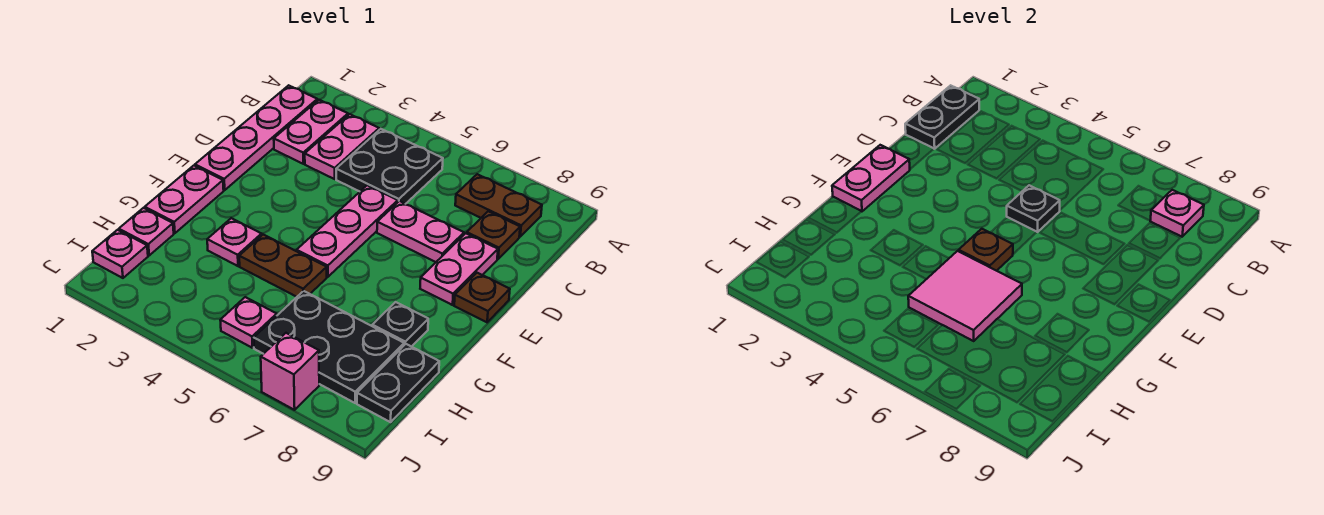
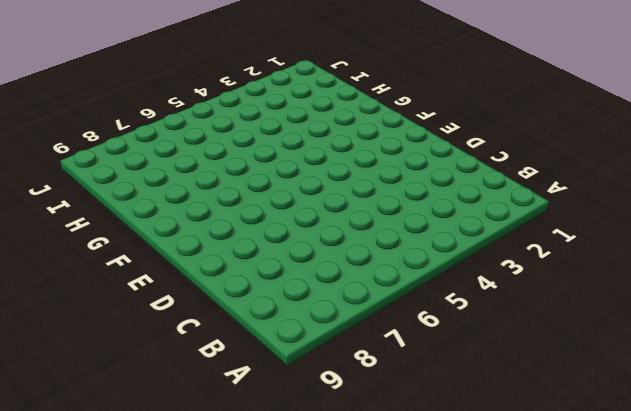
none -> pink 1x4 plate [195,85,317,190]
none -> pink 1x2 plate [274,100,348,164]
none -> pink 1x2 plate [305,114,379,179]

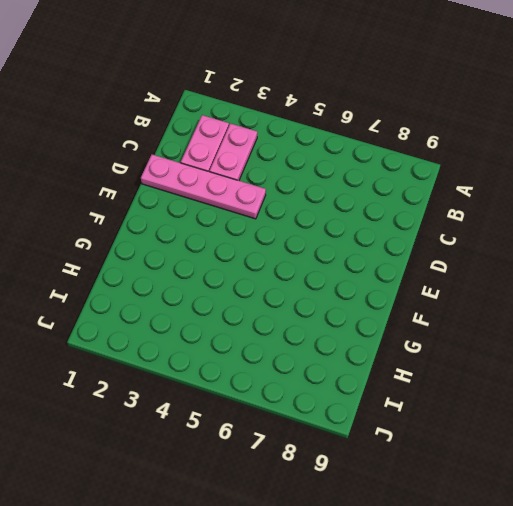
pink 1x4 plate [141,155,266,219] -> pink 1x4 plate turned to [195,85,317,190]
none -> black 2x2 plate [336,129,443,204]
none -> brown 1x2 plate [455,174,542,237]
none -> brown 1x1 plate [467,211,520,259]

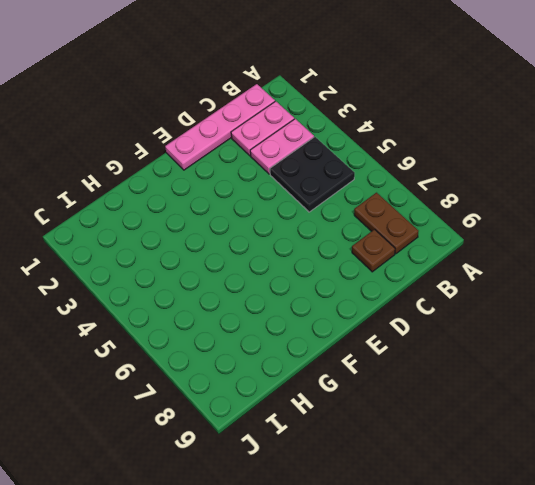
none -> pink 1x3 plate [297,185,398,277]
none -> pink 1x2 plate [377,201,464,262]
none -> pink 1x2 plate [420,233,498,305]

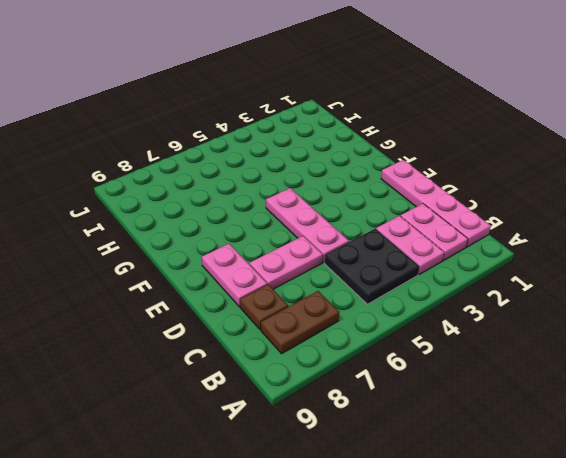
none -> brown 1x1 plate [454,273,510,322]
none -> pink 1x2 plate [145,166,224,233]
none -> pink 1x1 plate [207,218,262,266]

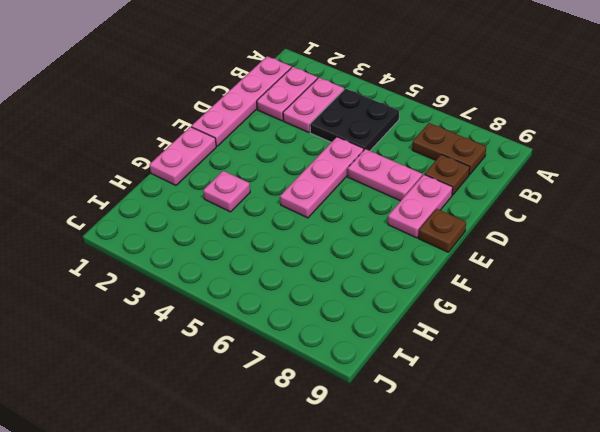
none -> brown 1x2 plate [239,235,327,297]
none -> black 1x1 plate [372,302,428,347]
none -> pink 1x1 plate [119,208,174,255]

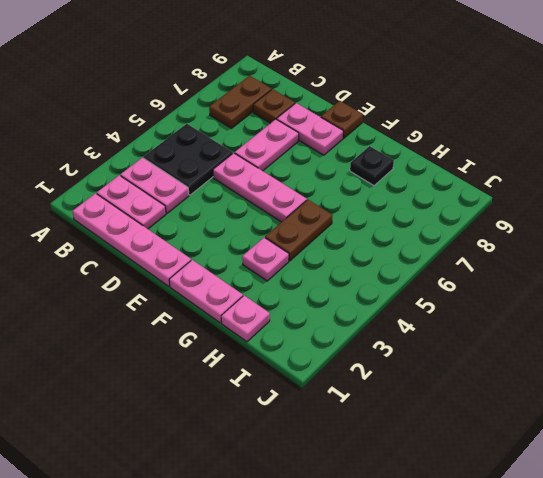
none -> black 2x3 plate [254,291,404,403]
none -> black 1x2 plate [357,344,439,422]
none -> pink 1x1 plate [92,230,148,278]

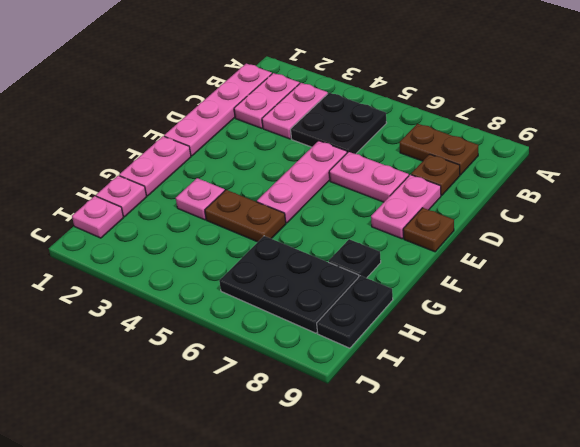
none -> pink 1x1 plate [220,297,277,348]
none -> pink 1x1 brick [261,333,319,410]
none -> black 1x2 plate [905,85,979,149]

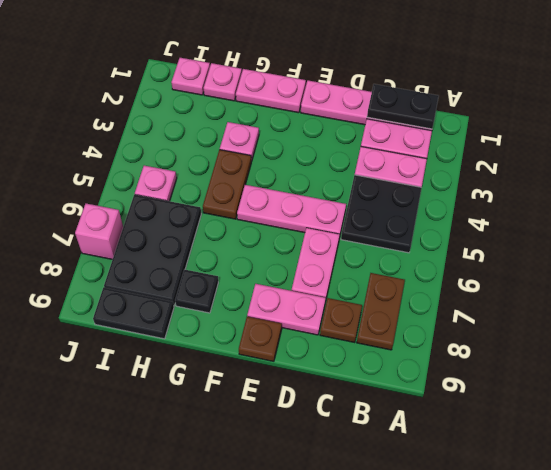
none -> pink 1x1 plate [1150,190,1204,237]
none -> black 1x1 plate [1007,185,1060,232]
none -> pink 1x2 plate [832,145,910,211]

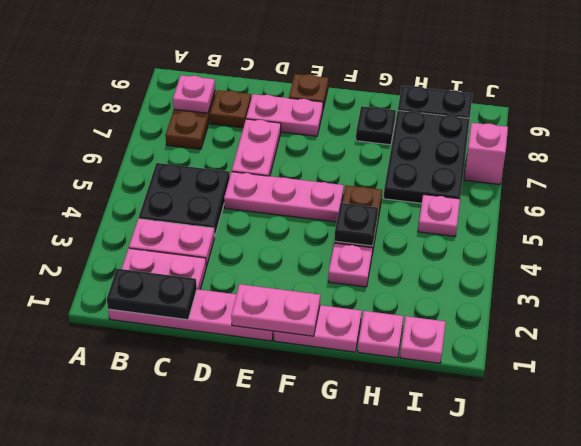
black 1x1 plate [335,203,378,246] -> black 1x1 plate moved to [1007,185,1060,232]
none -> brown 1x1 plate [959,229,1013,271]
none -> pink 2x2 tile [908,251,1022,341]

